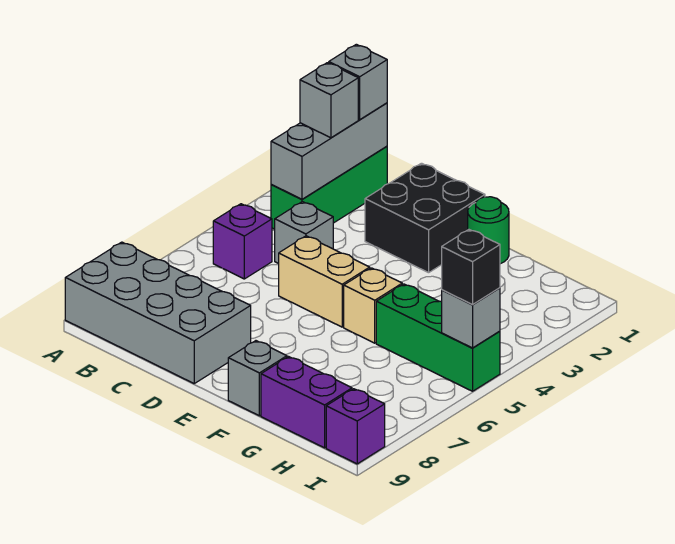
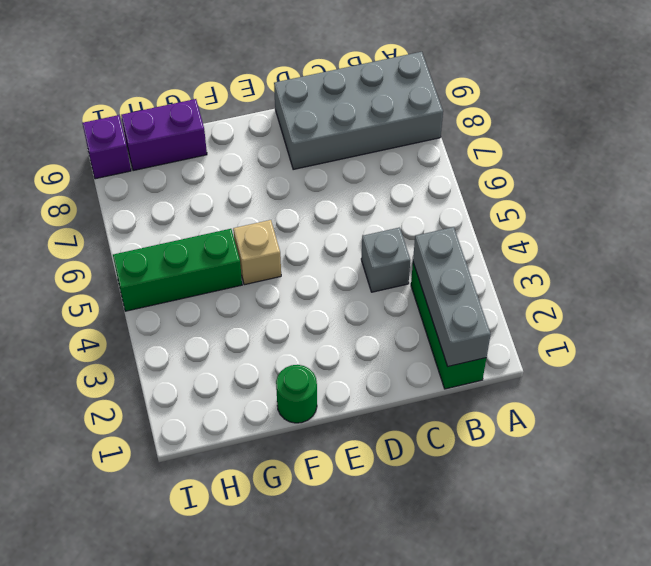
none -> purple 1x1 brick [213,204,272,279]
none -> black 2x2 brick [365,163,485,273]
none -> tan 1x2 brick [279,236,370,327]

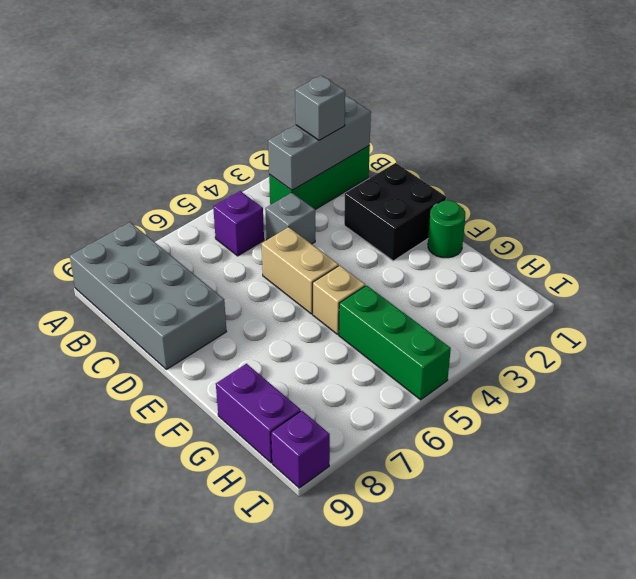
none -> grey 1x1 brick [228,341,287,416]
none -> grey 1x1 brick [442,288,500,348]
none -> grey 1x1 brick [329,44,387,120]

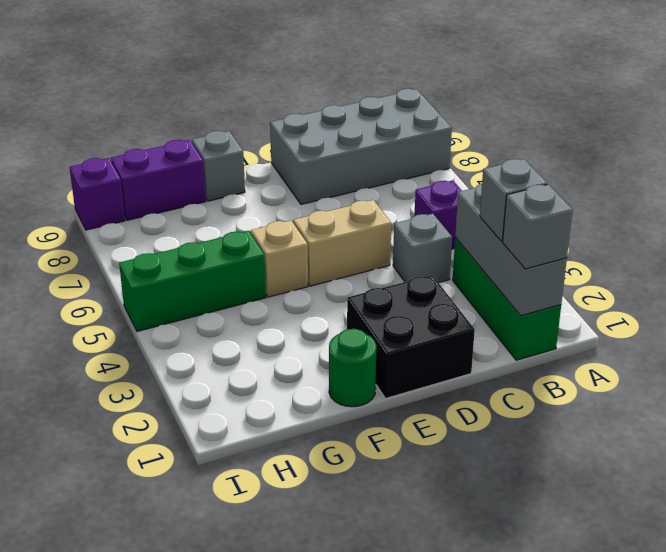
none -> grey 1x1 brick [442,288,500,348]
none -> black 1x1 brick [442,230,500,305]

